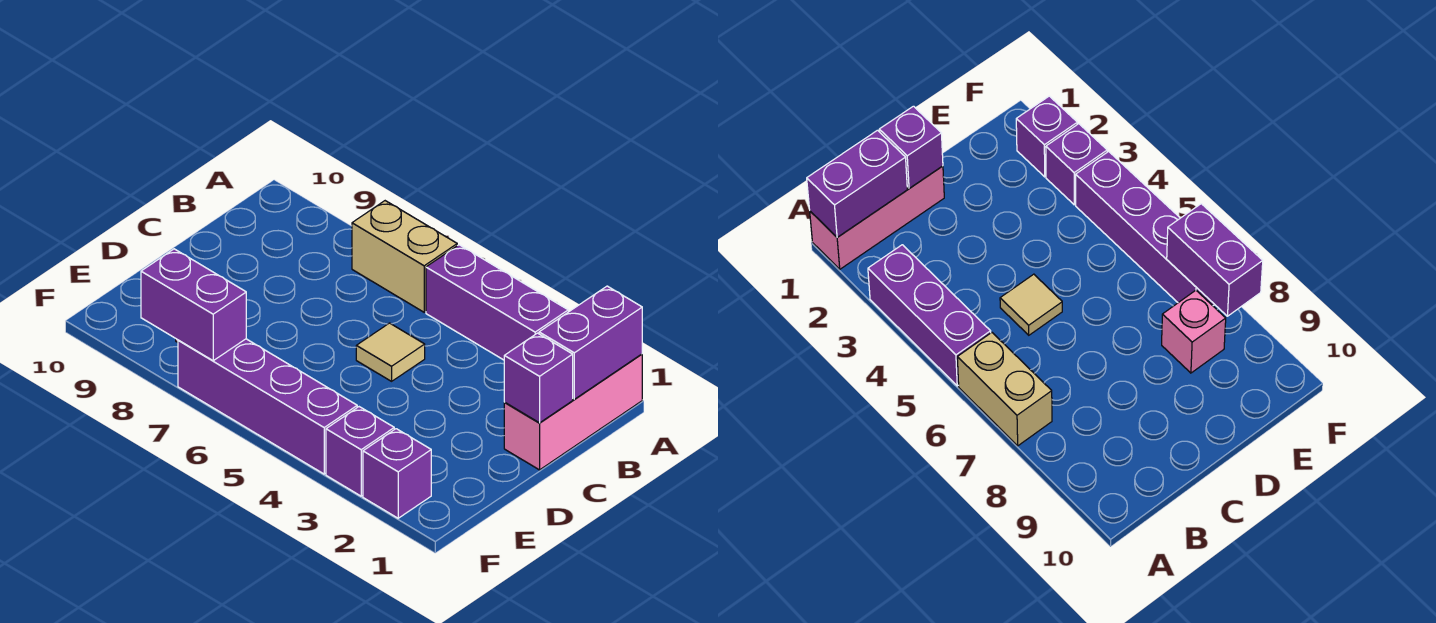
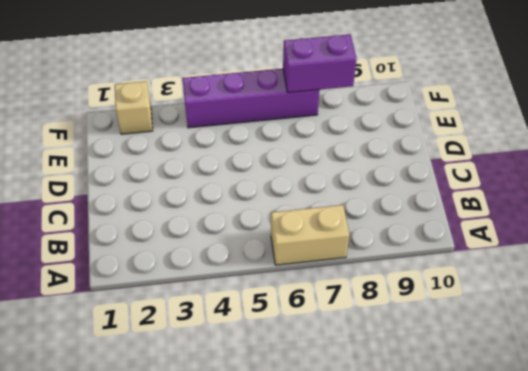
tan 1x1 brick [115,81,153,134] -> purple 1x1 brick [363,429,431,518]
none -> pink 1x3 brick [504,354,642,470]
none -> purple 1x3 brick [426,245,568,360]

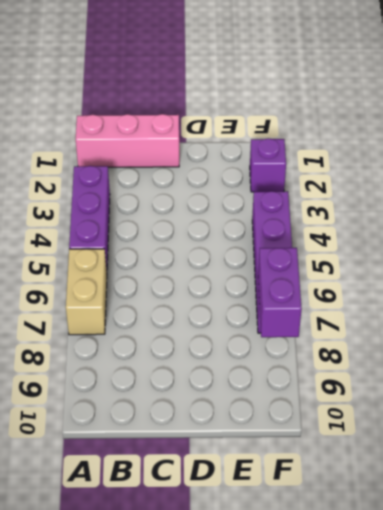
none -> tan 1x1 tile [356,323,425,381]
none -> pink 1x1 brick [1162,290,1226,373]

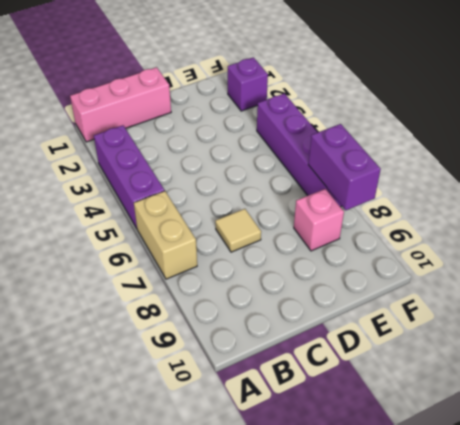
tan 1x1 tile [215,209,261,252] -> tan 1x1 tile moved to [356,323,425,381]
none -> purple 1x1 brick [326,407,394,496]
none -> purple 1x2 brick [539,286,642,399]

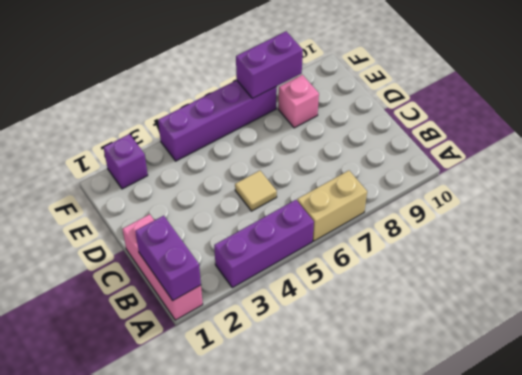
none -> purple 1x1 brick [326,407,394,496]
none -> purple 1x1 brick [504,333,573,423]

